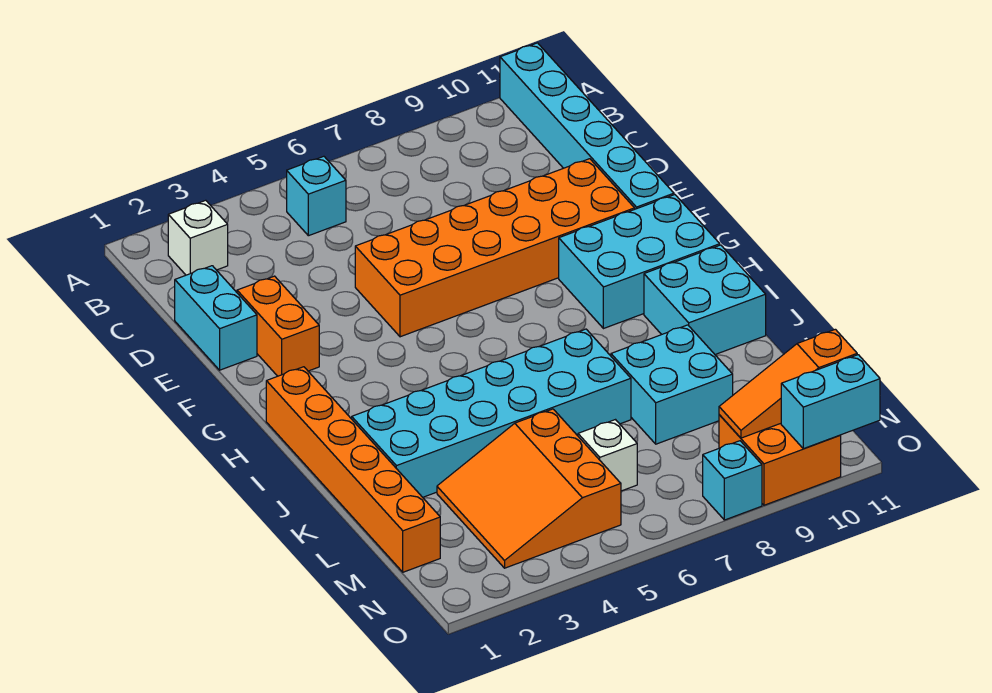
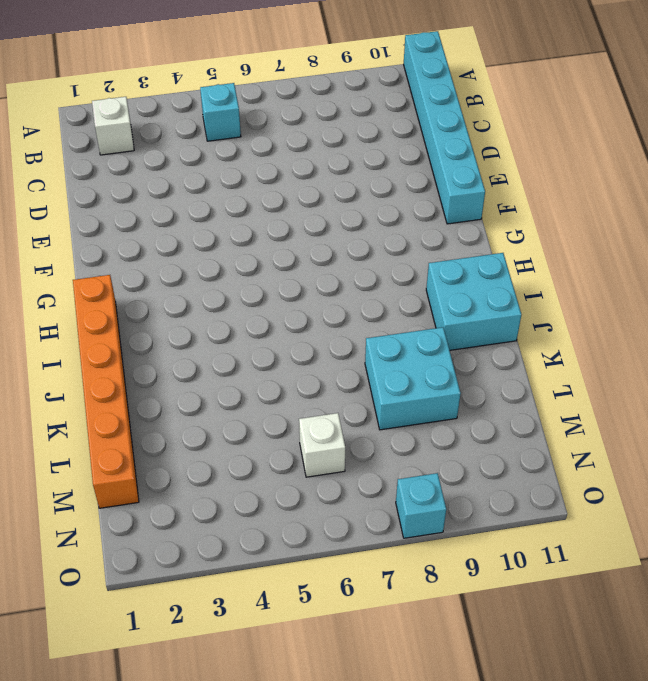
none -> cyan 1x2 brick [175,266,257,370]
none -> orange 1x2 brick [237,276,319,376]
none -> orange 2x6 brick [355,159,635,337]

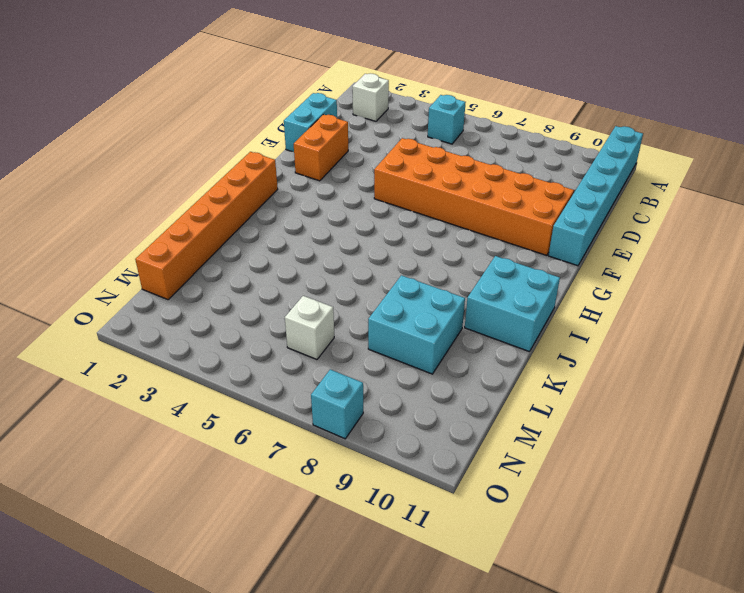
none -> cyan 2x3 brick [559,195,720,329]
none -> cyan 2x6 brick [352,329,631,497]
none -> orange 3x3 slope [437,409,621,568]

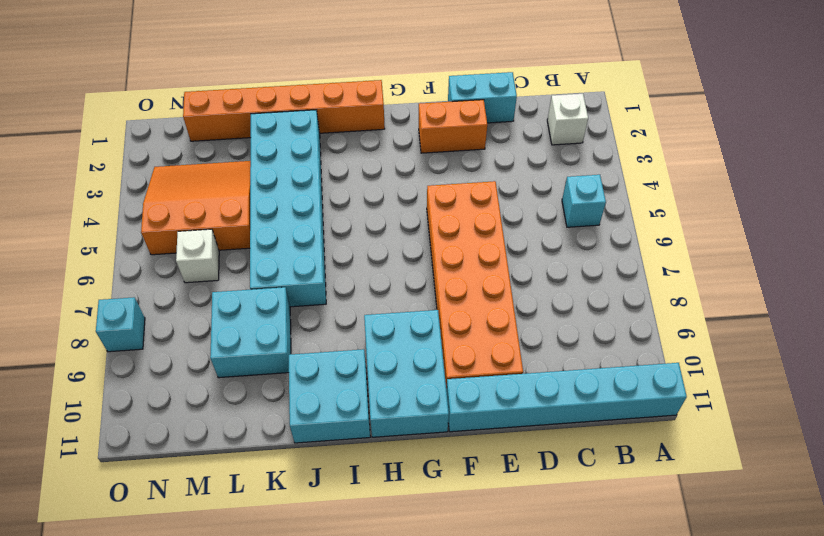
none -> orange 2x2 brick [719,415,841,505]
none -> orange 1x3 slope [719,329,857,438]
none -> cyan 1x2 brick [781,355,880,449]

